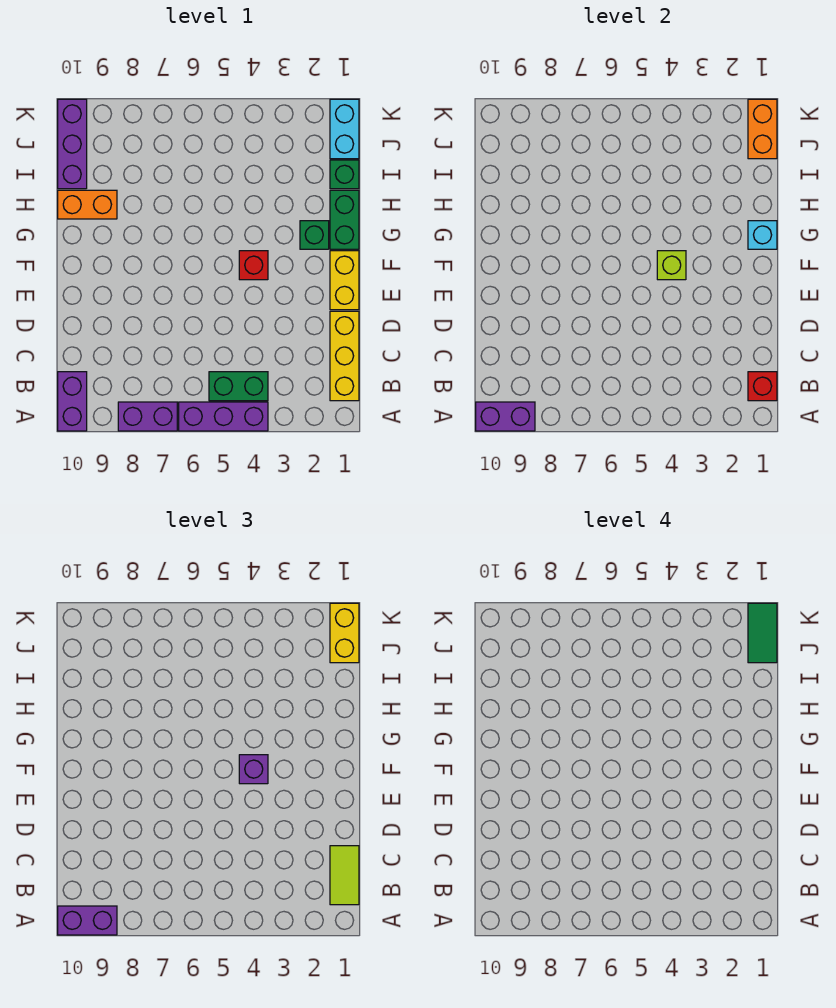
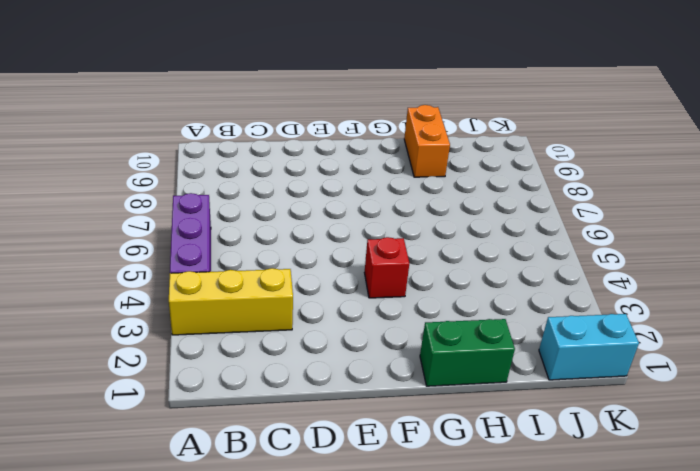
yellow 1x3 brick [169,268,293,335] -> yellow 1x3 brick moved to [330,311,359,401]
none -> purple 1x2 brick [118,402,177,431]
none -> purple 1x2 brick [58,372,87,431]
none -> green 1x2 brick [209,372,268,401]

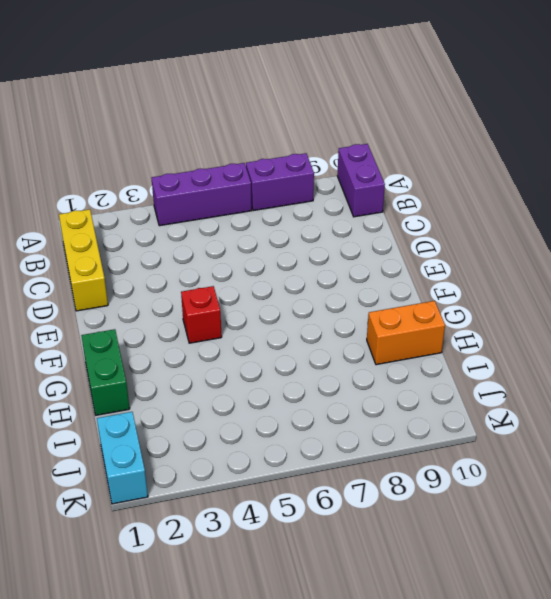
none -> green 1x2 brick [209,372,268,401]
none -> yellow 1x2 brick [330,251,359,310]
none -> green 1x1 brick [300,221,329,249]

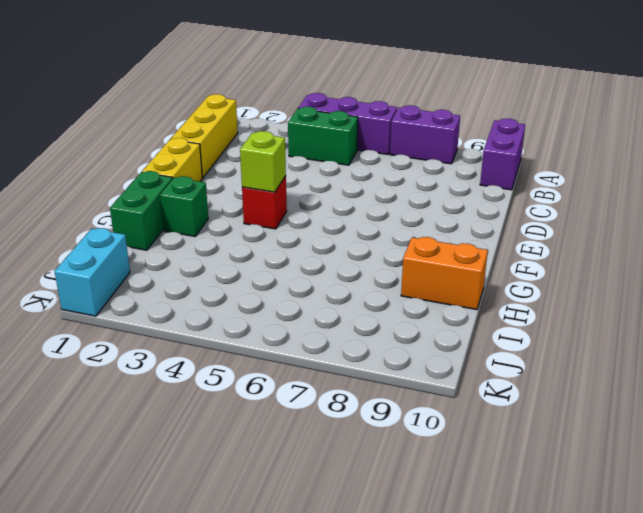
none -> green 1x1 brick [330,160,359,189]
none -> purple 1x3 brick [58,99,87,189]
none -> purple 1x2 brick [476,402,535,431]

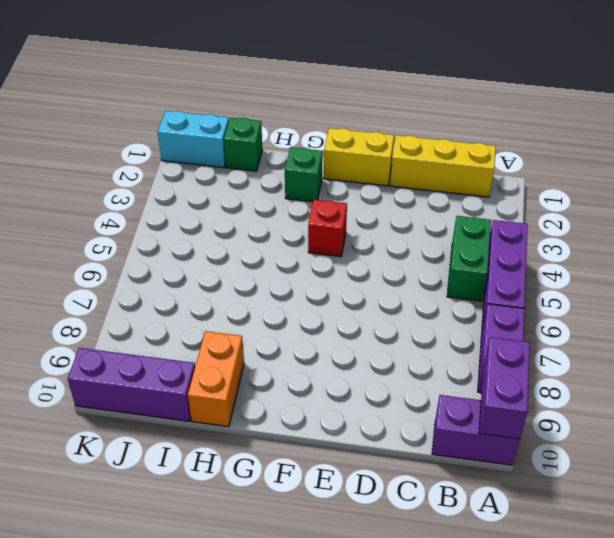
none -> green 1x2 brick [330,190,359,249]
none -> red 1x1 brick [748,372,777,401]
none -> lime 1x1 brick [657,251,686,280]

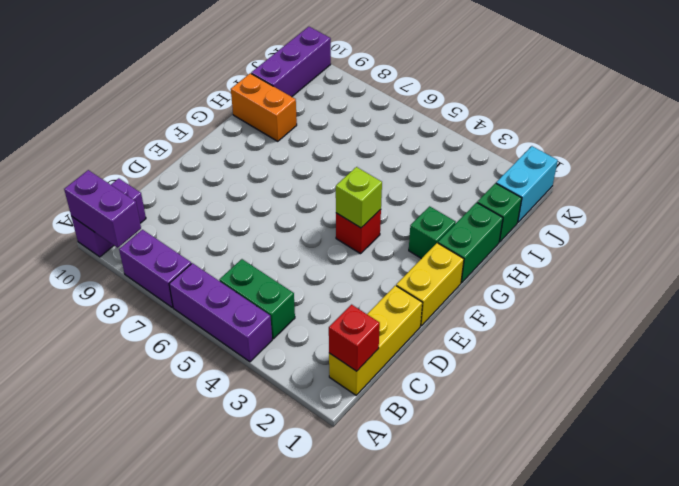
none -> cyan 1x1 brick [748,221,777,249]
none -> orange 1x2 brick [748,99,777,159]
none -> purple 1x2 brick [58,906,117,935]

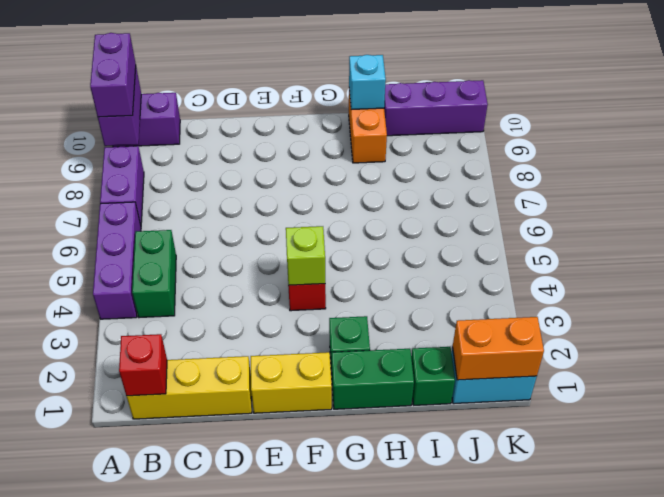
cyan 1x1 brick [349,55,386,110] -> cyan 1x1 brick moved to [748,221,777,249]
none -> lime 1x2 tile [330,846,359,905]
none -> purple 1x1 brick [239,755,268,784]
none -> yellow 1x2 brick [330,603,359,663]

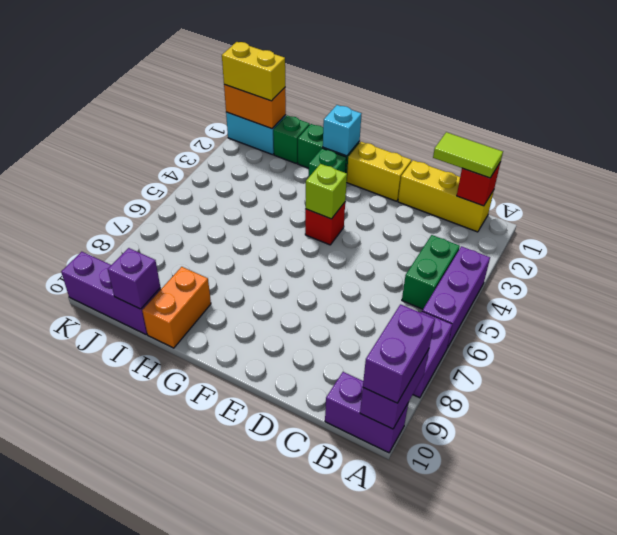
purple 1x1 brick [108,248,160,309] -> purple 1x1 brick moved to [239,755,268,784]
none -> green 1x2 tile [748,603,777,663]

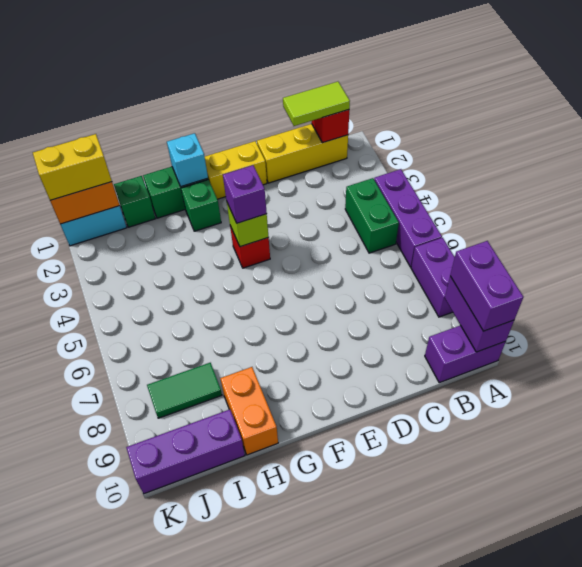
green 1x2 tile [147,363,222,418] -> green 1x2 tile moved to [748,603,777,663]

